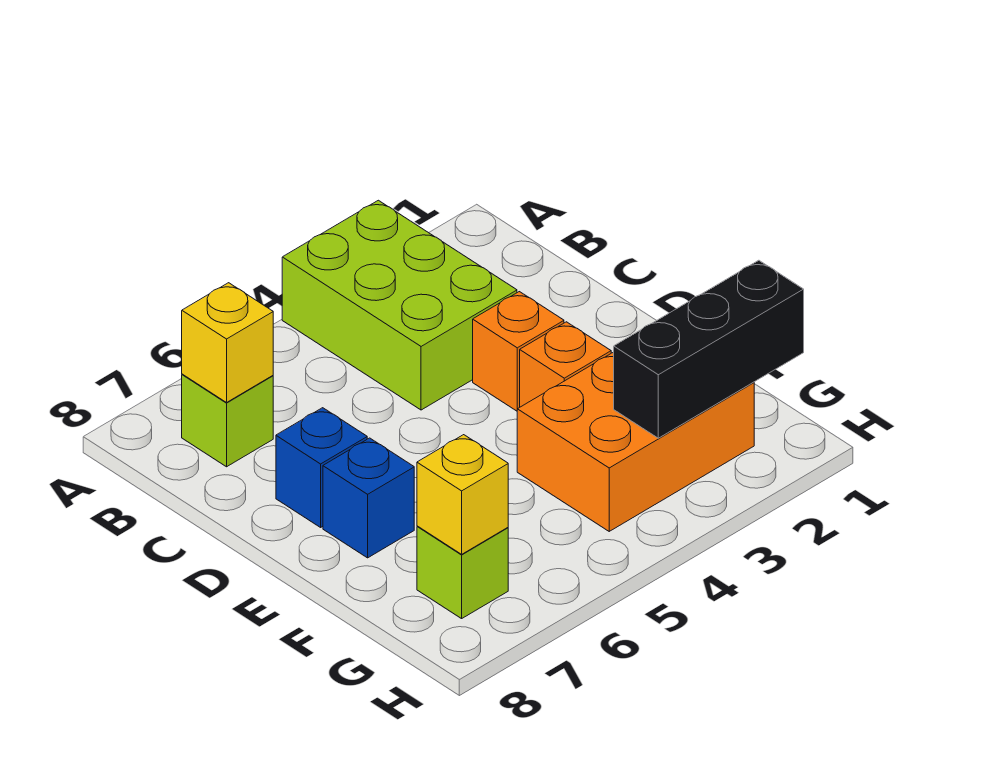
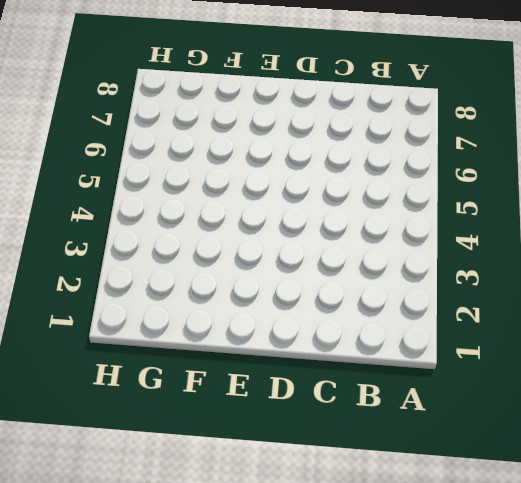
none -> lime 2x3 brick [282,200,517,410]
none -> lime 1x1 brick [182,374,273,467]

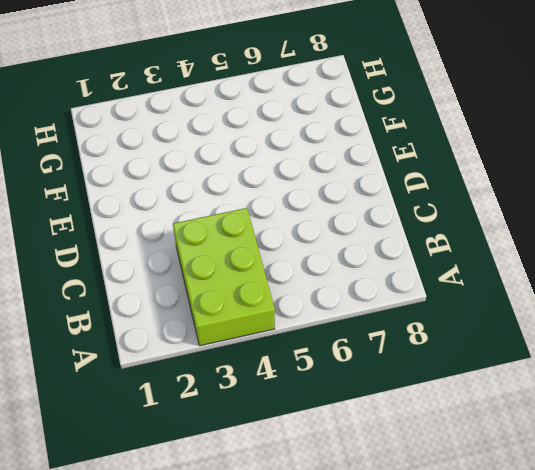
none -> lime 1x1 brick [182,374,273,467]
none -> orange 1x1 brick [473,292,564,411]

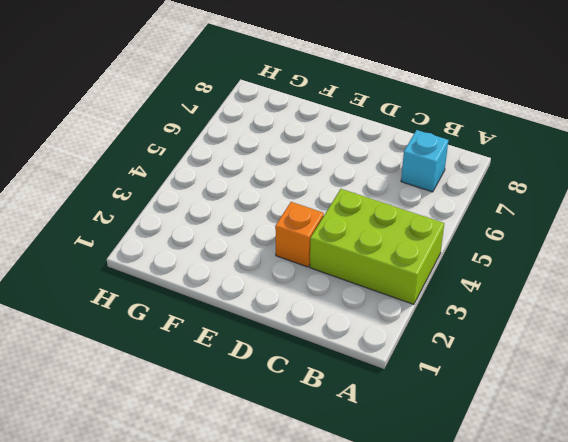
cyan 1x1 brick [401,130,448,192] -> lime 1x1 brick [182,374,273,467]
none -> blue 1x1 brick [276,408,367,527]
none -> orange 1x1 brick [520,322,611,407]

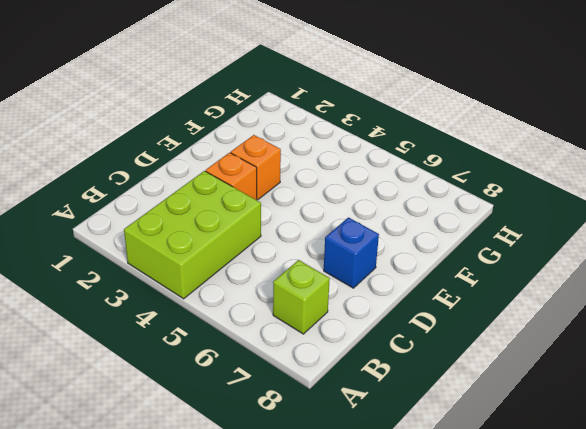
none -> blue 1x1 brick [323,438,414,558]
none -> orange 2x3 brick [517,352,754,531]

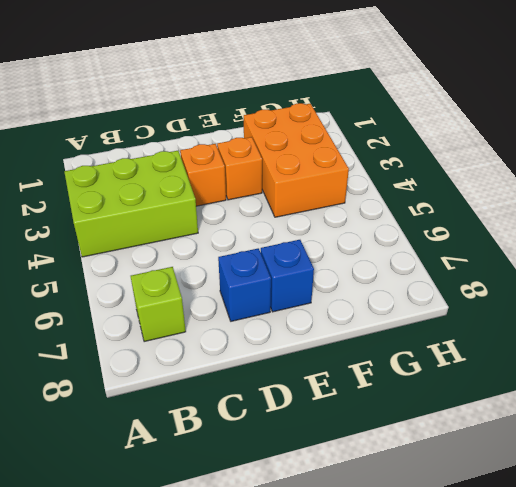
none -> lime 1x1 brick [417,526,508,619]
none -> yellow 1x1 brick [182,283,273,402]

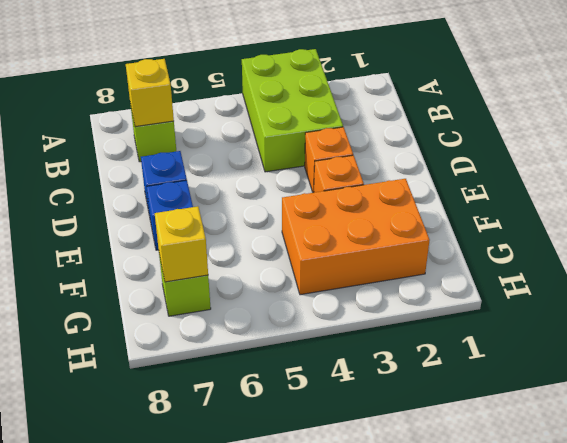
none -> black 1x3 brick [614,260,804,438]

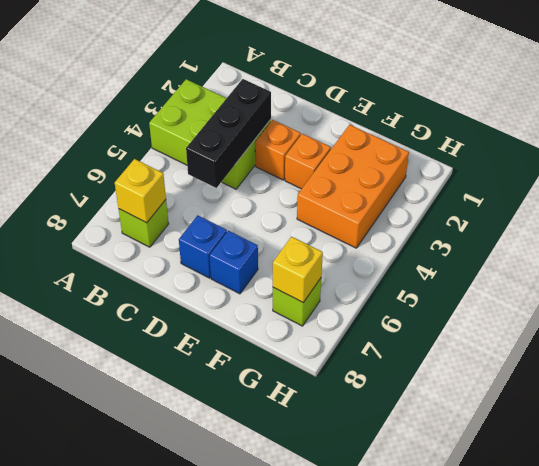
black 1x3 brick [186,79,271,188] -> black 1x3 brick moved to [614,260,804,438]

